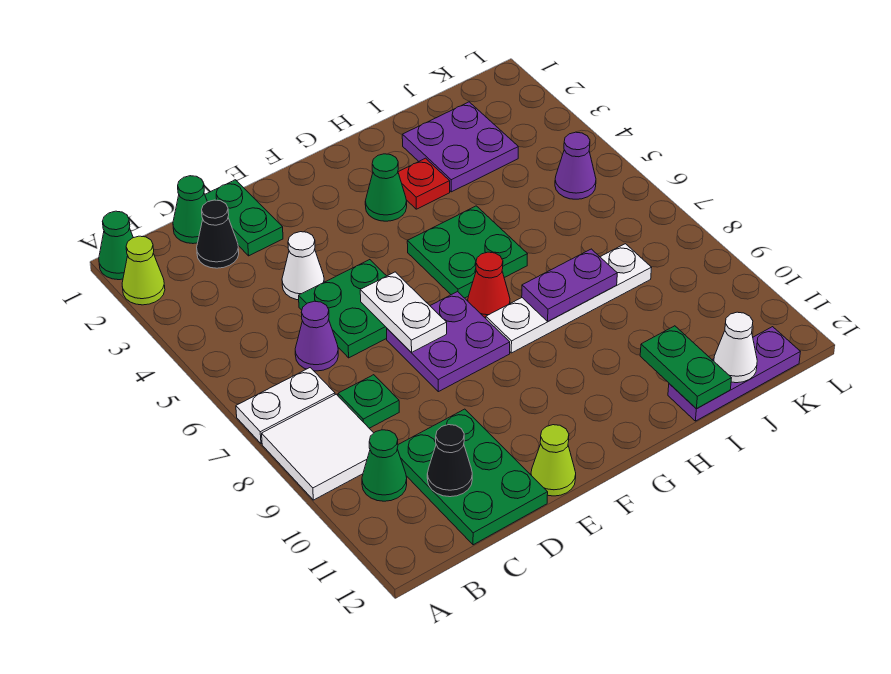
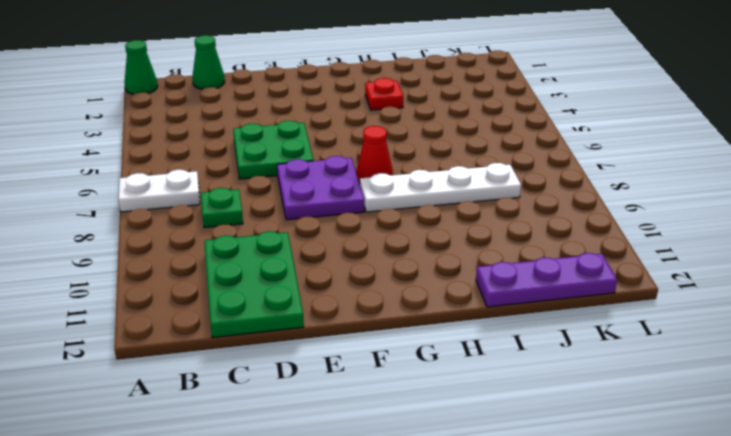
none -> lime 1x1 cone [122,236,165,305]
none -> white 2x2 tile [262,394,373,500]
none -> green 1x1 cone [362,430,407,501]

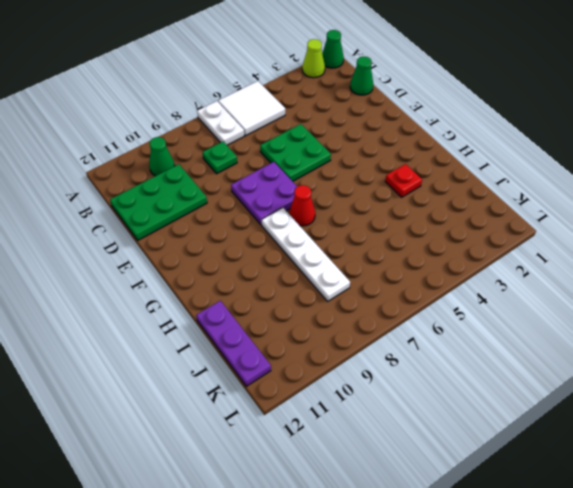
white 2x2 tile [218,81,285,136] -> white 2x2 tile moved to [262,394,373,500]
none -> black 1x1 cone [197,200,239,268]
none -> purple 1x1 cone [295,301,338,371]
none -> green 1x2 plate [205,180,283,256]

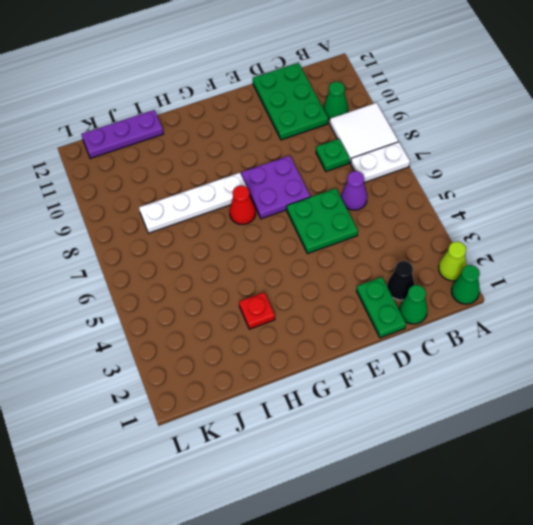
none -> white 1x1 cone [282,232,324,300]
none -> lime 1x1 cone [531,425,576,496]
none -> green 1x1 cone [365,154,407,221]

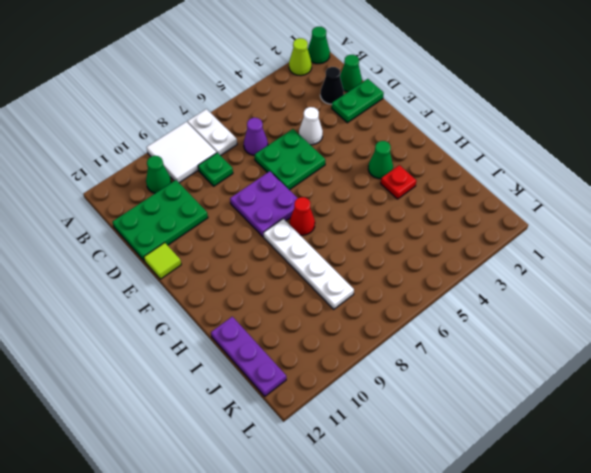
lime 1x1 tile [144,243,181,279] -> lime 1x1 cone [531,425,576,496]
none -> green 2x2 plate [407,206,527,298]
none -> purple 2x2 plate [402,102,518,192]
none -> purple 1x1 cone [555,132,596,199]

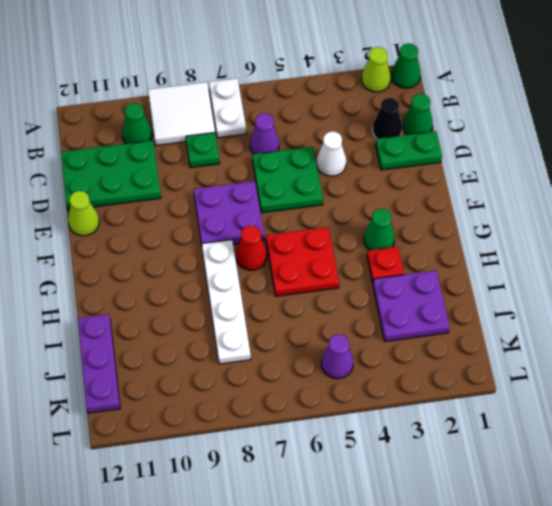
red 2x2 plate [266,227,339,296] -> green 2x2 plate [407,206,527,298]
none -> black 1x1 cone [427,425,472,497]
none -> white 1x2 plate [360,272,447,353]
none -> purple 1x2 plate [522,249,617,321]

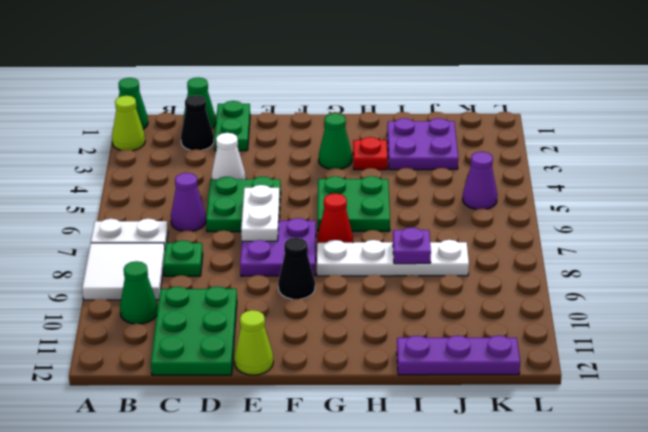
black 1x1 cone [278,238,315,299] -> black 1x1 cone moved to [427,425,472,497]
purple 1x1 plate [393,227,431,264] -> purple 1x2 plate [522,249,617,321]
none -> green 1x2 plate [640,326,731,409]
none -> white 1x1 cone [714,312,757,383]

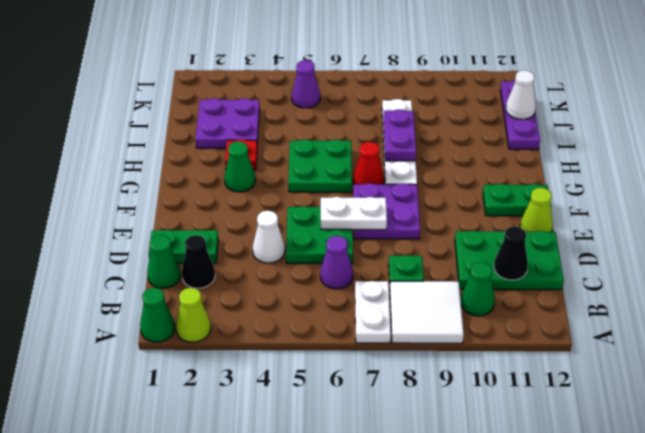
green 1x2 plate [483,184,551,216] -> green 1x2 plate moved to [640,326,731,409]

